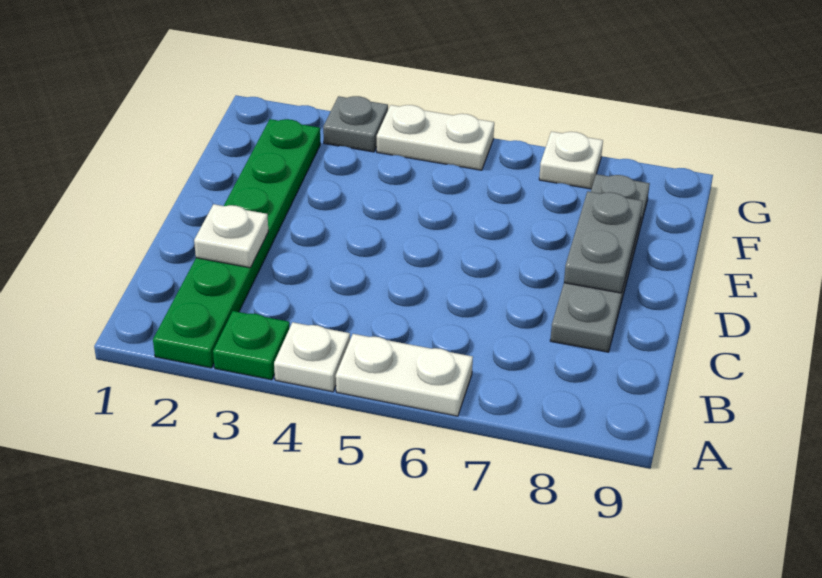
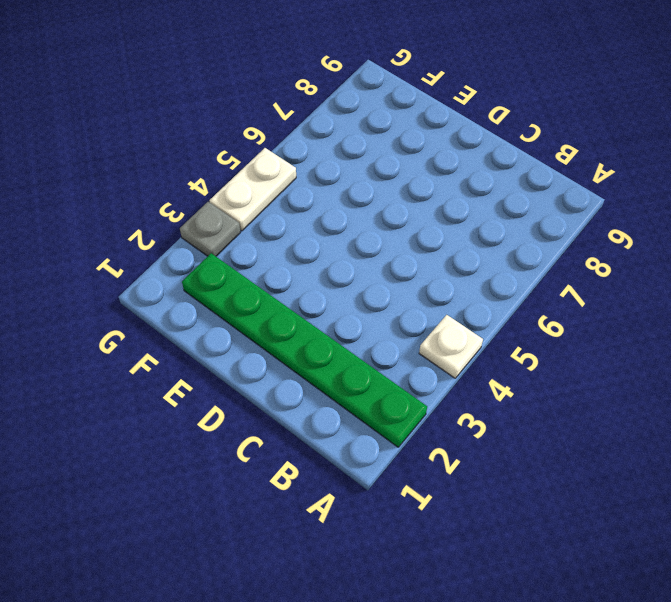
none -> green 1x1 plate [213,311,290,380]
none -> white 1x2 plate [336,334,473,416]

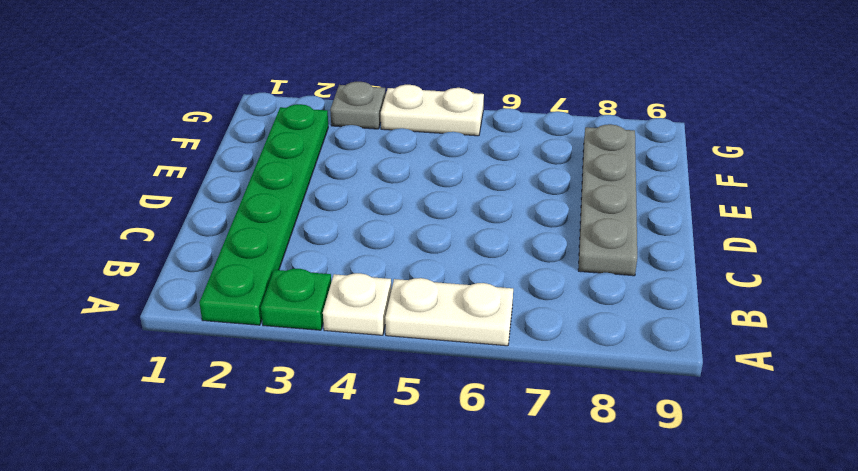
none -> white 1x1 plate [539,131,603,189]
none -> white 1x1 plate [194,204,268,268]

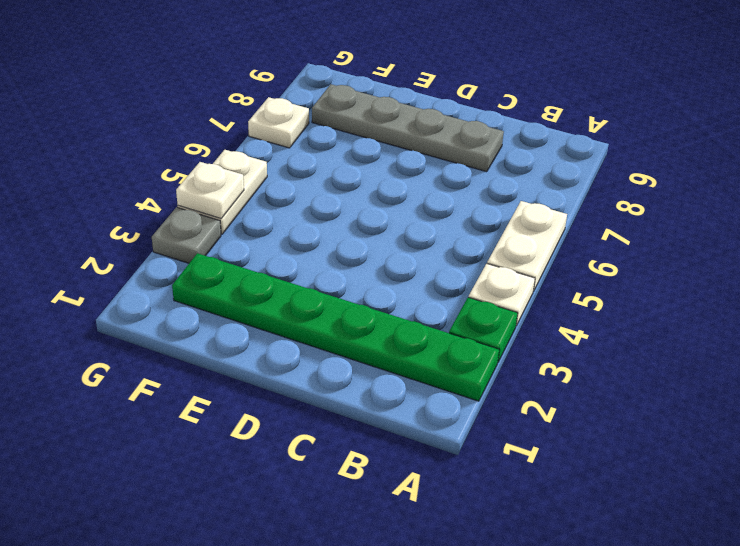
white 1x1 plate [176,162,244,218] -> white 1x1 plate moved to [194,204,268,268]
none -> grey 1x2 plate [564,191,643,293]

